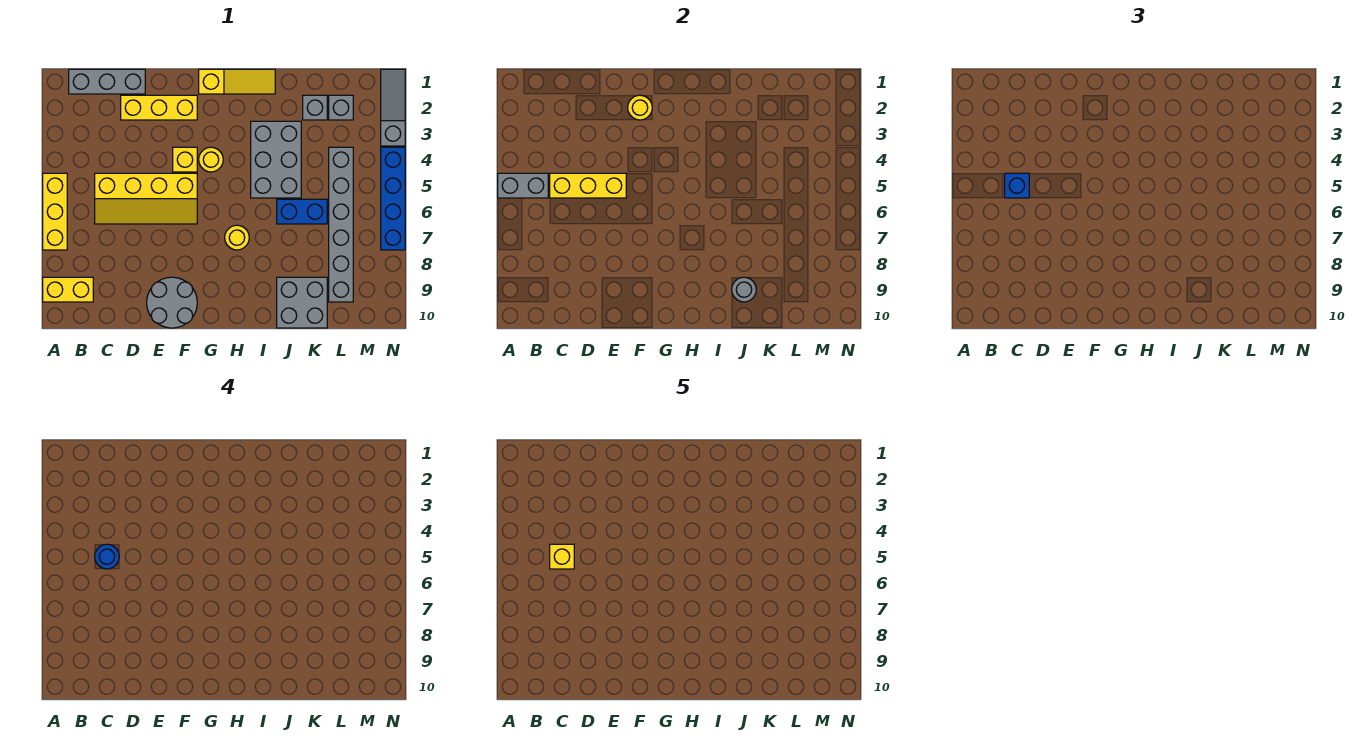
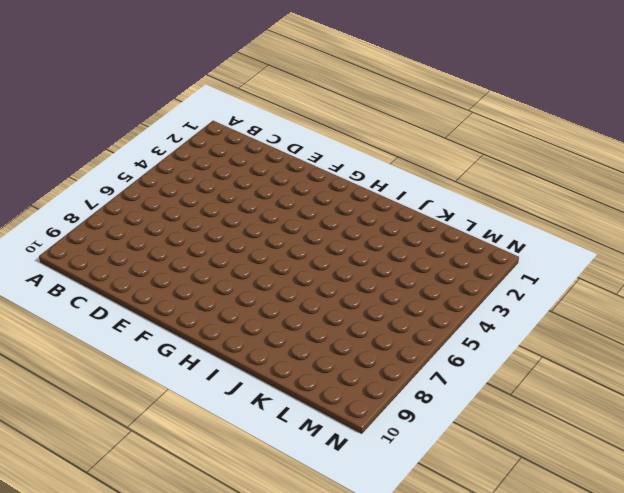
none -> yellow 1x3 brick [43,173,67,250]
none -> yellow 1x2 brick [43,277,93,302]
none -> grey 1x3 brick [69,69,145,94]

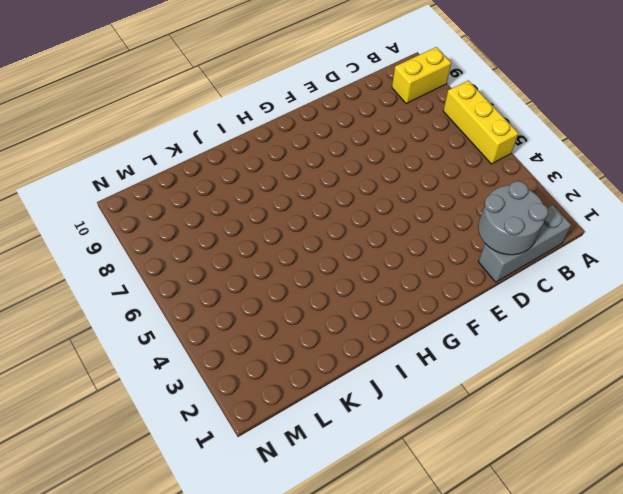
grey 2x2 round brick [478,181,548,255] -> grey 2x2 round brick moved to [147,277,197,328]
none -> yellow 2x4 slope [95,173,197,224]
none -> yellow 1x3 brick [121,95,197,120]
none -> yellow 1x1 brick [173,147,197,172]

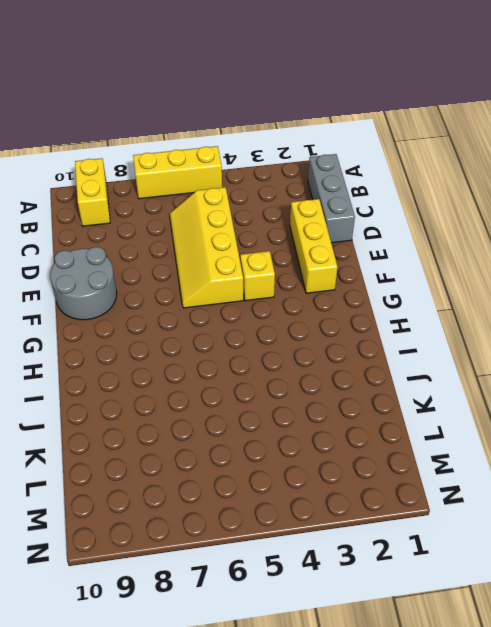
none -> yellow 1x3 slope [199,69,275,94]
none -> yellow 1x1 round brick [199,147,223,172]
none -> yellow 1x1 round brick [225,225,249,250]

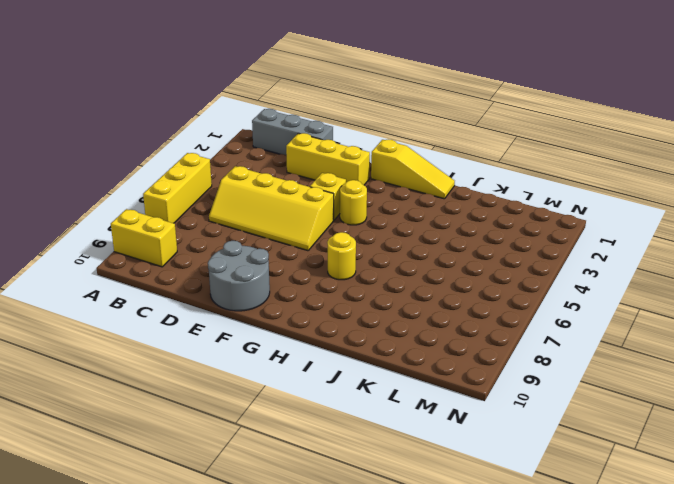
none -> grey 2x3 brick [251,121,301,198]
none -> blue 1x2 brick [277,199,327,224]
none -> grey 2x2 brick [277,277,327,328]

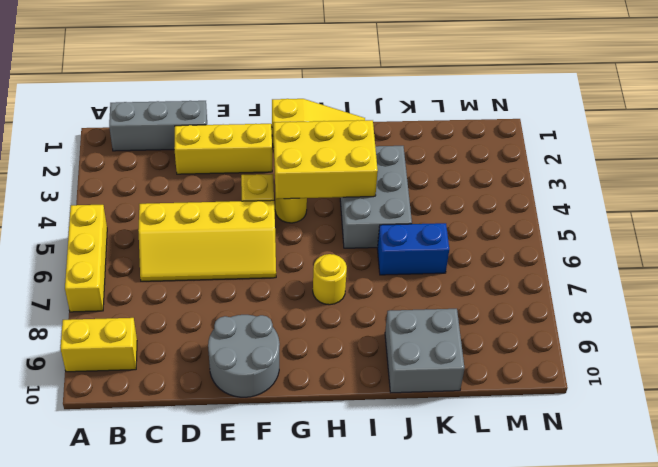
yellow 2x3 brick [274,120,378,199] -> none
none -> grey 1x1 brick [303,95,327,120]
none -> grey 1x1 brick [329,95,353,120]
none -> grey 1x6 brick [329,147,353,302]

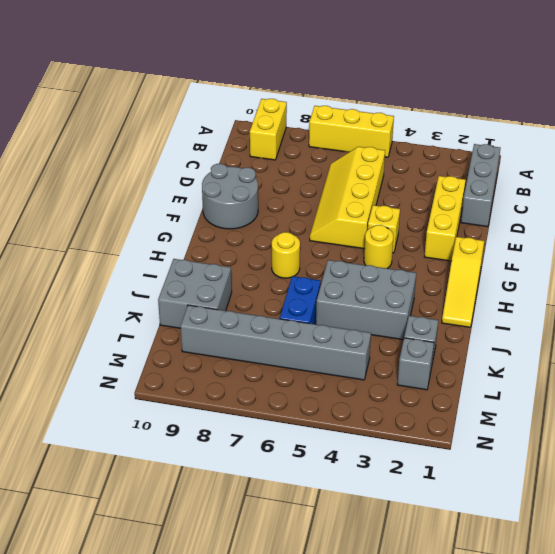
none -> grey 1x3 slope [381,69,405,146]
none -> blue 1x4 brick [381,147,405,250]
none -> grey 1x2 brick [498,173,548,198]

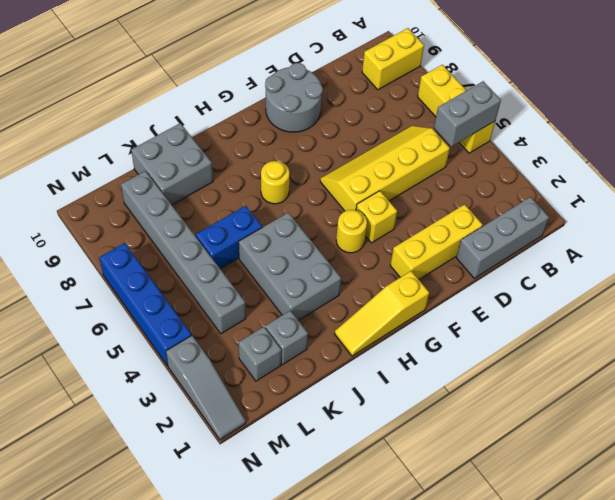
none -> yellow 1x3 brick [550,173,626,198]
none -> yellow 1x1 round brick [628,95,652,120]
none -> grey 1x1 round brick [732,277,756,302]

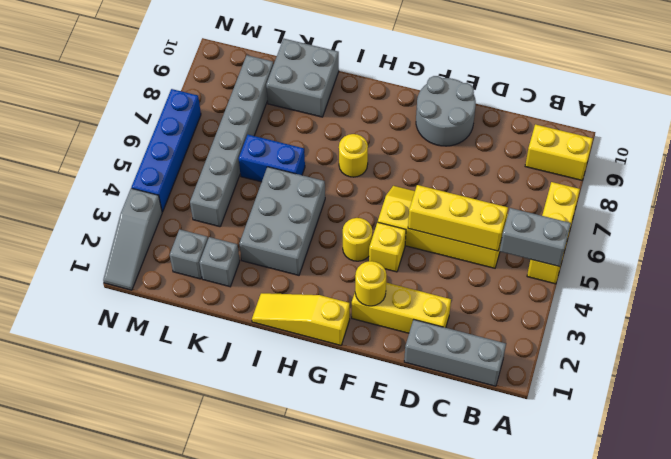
none -> grey 1x1 round brick [732,277,756,302]
none -> blue 1x1 brick [1005,173,1029,198]
none -> blue 1x1 round brick [95,544,119,569]

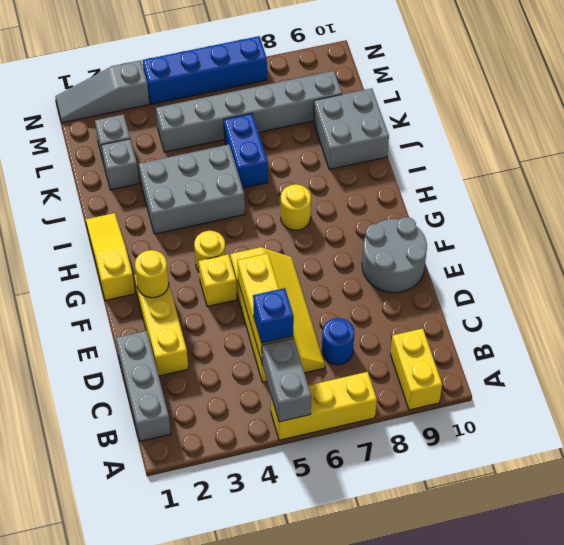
blue 1x1 round brick [322,318,354,365] -> blue 1x1 round brick moved to [95,544,119,569]
none -> grey 1x1 round brick [732,277,756,302]
none -> yellow 1x1 brick [550,544,574,569]

